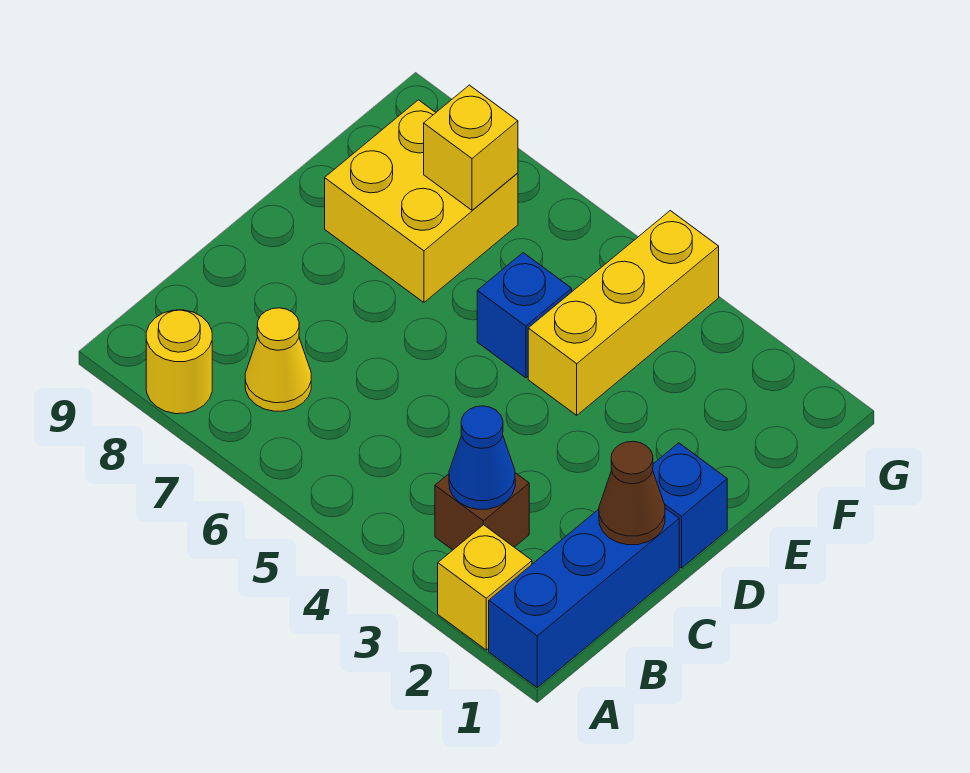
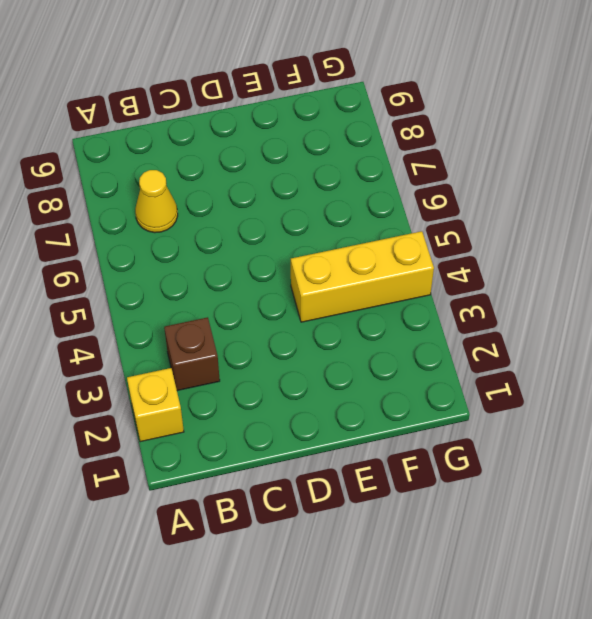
none -> blue 1x3 brick [489,508,679,687]
none -> yellow 1x1 round brick [146,310,212,414]
none -> blue 1x1 brick [653,443,727,568]

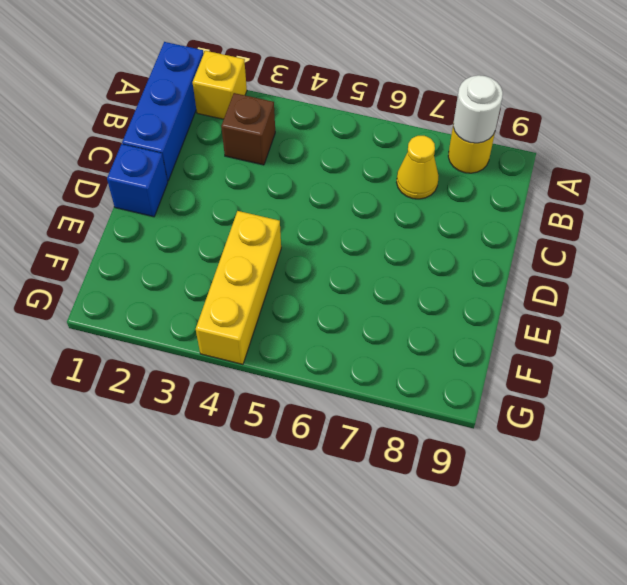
white 1x1 round brick [453,75,503,143] -> none
none -> blue 1x1 brick [477,253,572,378]
none -> yellow 2x2 brick [325,100,518,302]
none -> blue 1x1 cone [449,406,515,509]

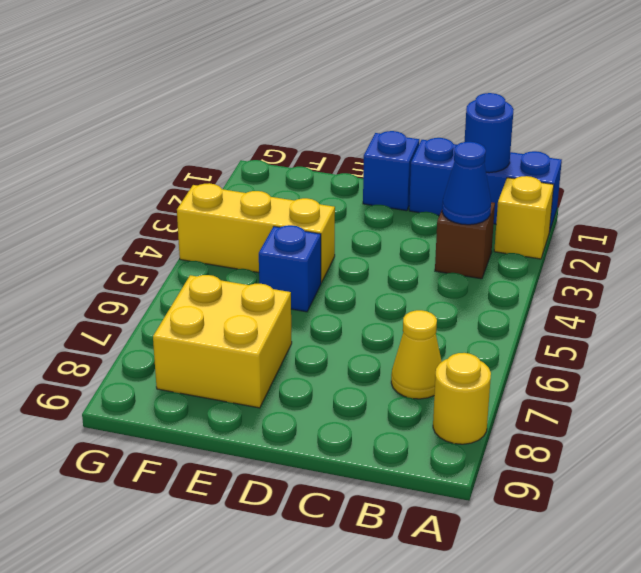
blue 1x1 round brick [465,93,514,173] -> none
none -> brown 1x1 cone [599,441,665,545]
none -> yellow 1x1 brick [424,85,518,210]

